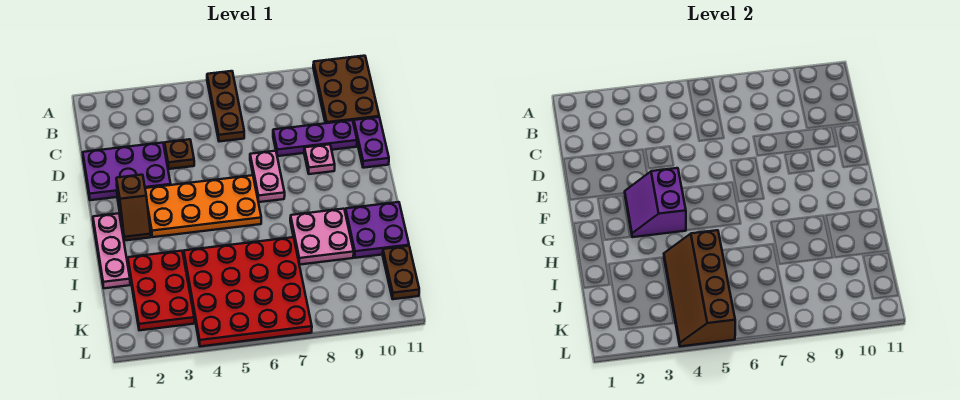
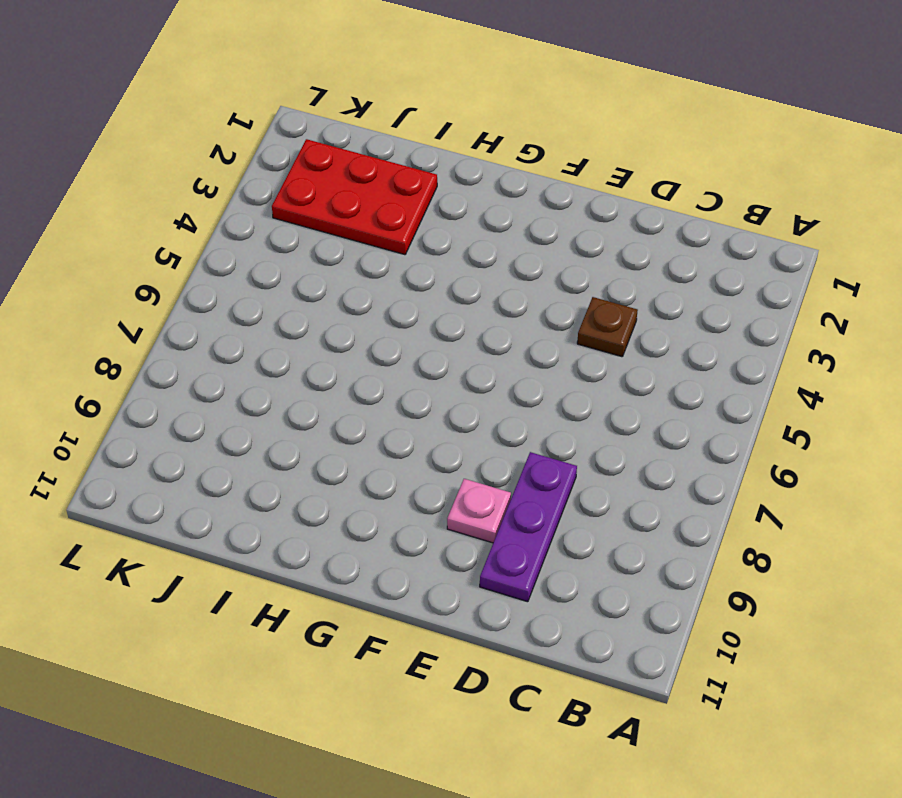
none -> brown 1x3 plate [207,71,244,142]
none -> brown 2x3 plate [313,56,379,124]
none -> purple 2x3 plate [83,143,171,200]

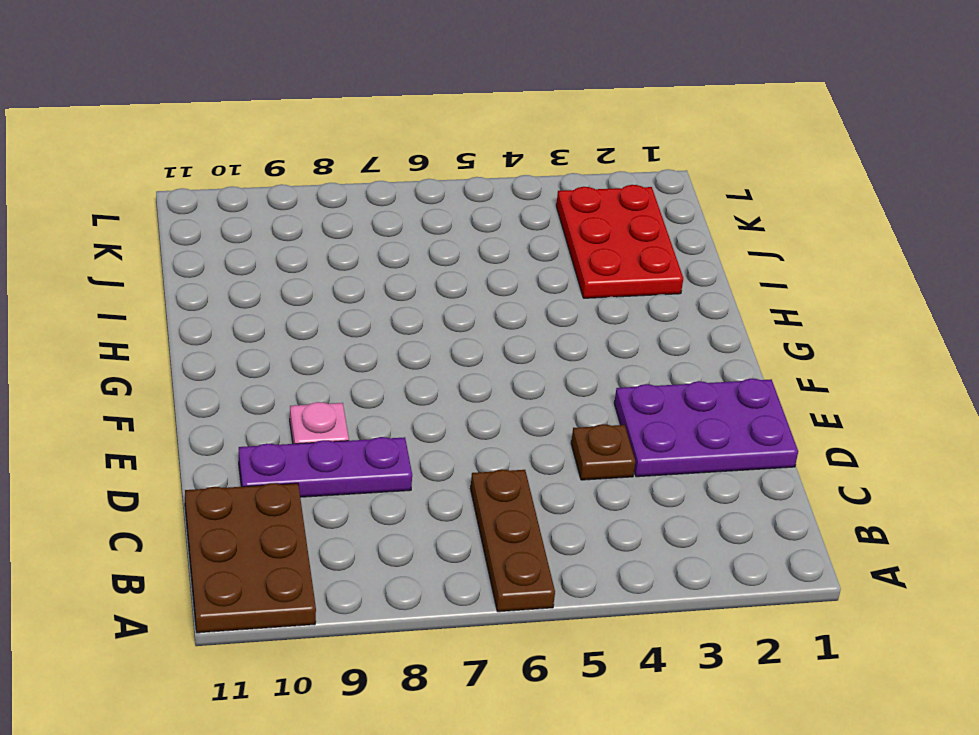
none -> purple 1x2 plate [354,117,389,168]
none -> pink 1x2 plate [250,151,285,202]
none -> brown 1x2 slope [116,175,151,240]

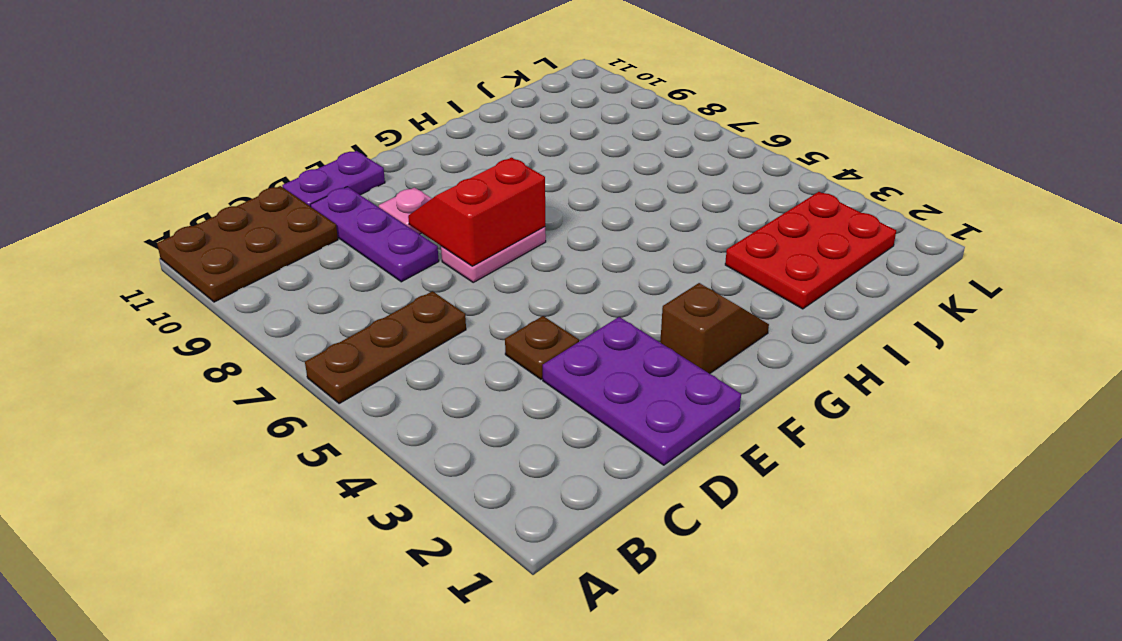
red 2x2 slope [408,158,545,266] -> none
none -> orange 2x4 plate [145,175,261,237]
none -> pink 1x3 plate [93,213,130,288]
none -> pink 2x2 plate [290,209,354,265]

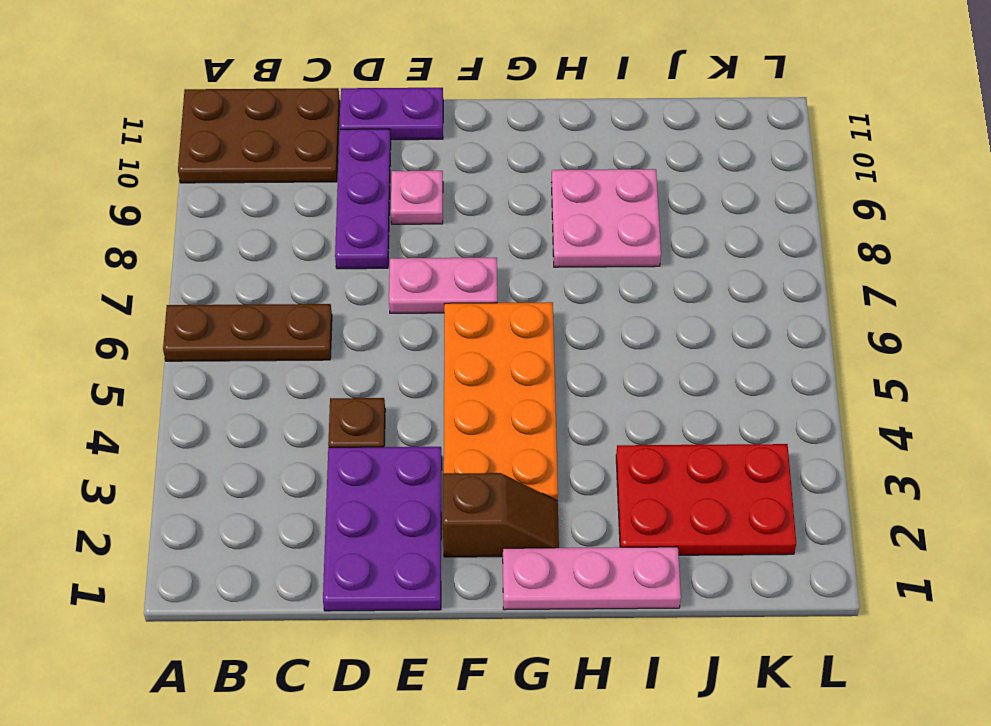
none -> purple 2x2 plate [345,202,409,258]
none -> red 4x4 plate [184,237,312,346]
none -> brown 1x2 plate [383,246,419,299]

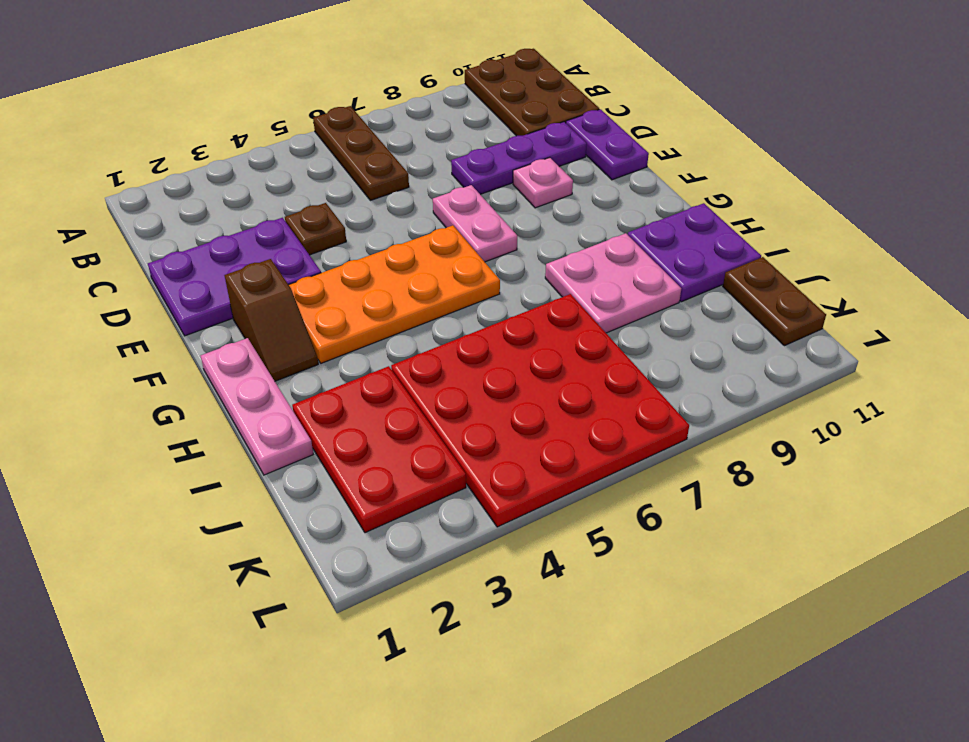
none -> purple 2x2 slope [625,168,686,237]
none -> brown 2x4 slope [664,230,735,346]

